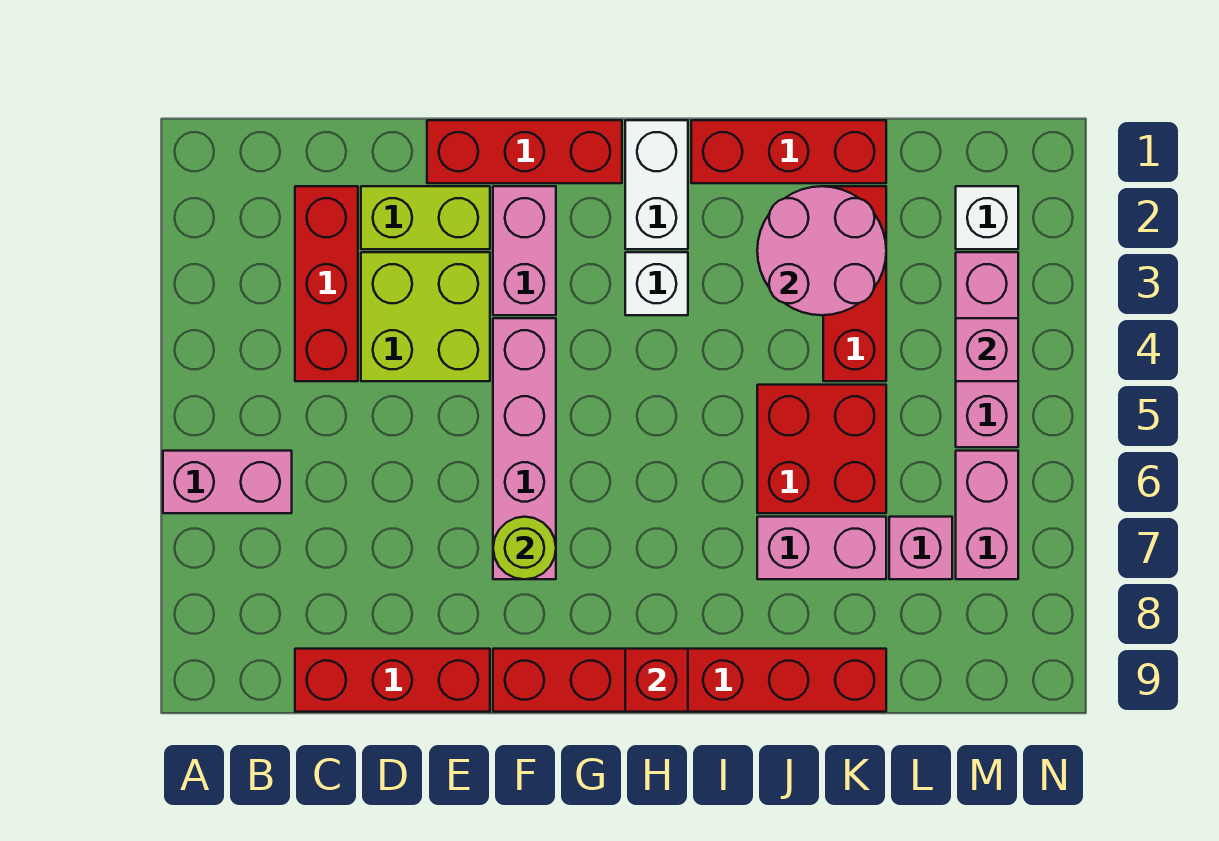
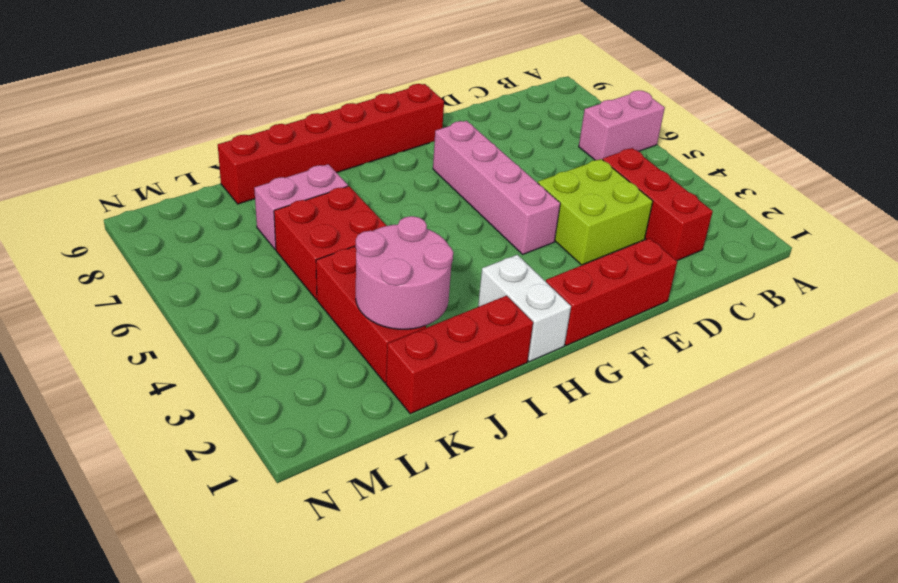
none -> red 1x3 brick [295,649,490,712]
none -> lime 1x2 brick [361,186,490,249]
none -> pink 1x2 brick [493,186,556,315]

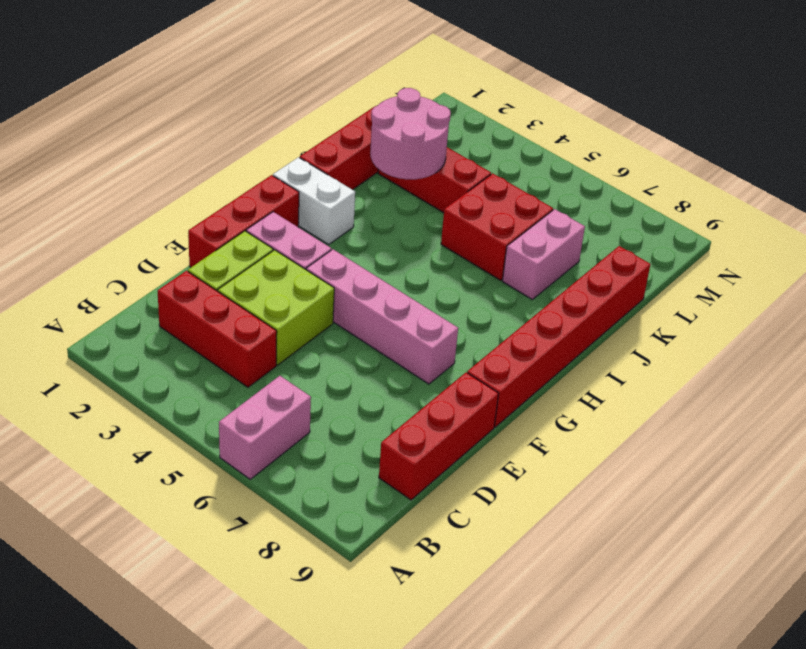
none -> white 1x1 brick [625,252,688,315]
none -> pink 1x1 brick [889,517,952,579]
none -> white 1x1 brick [956,186,1018,249]

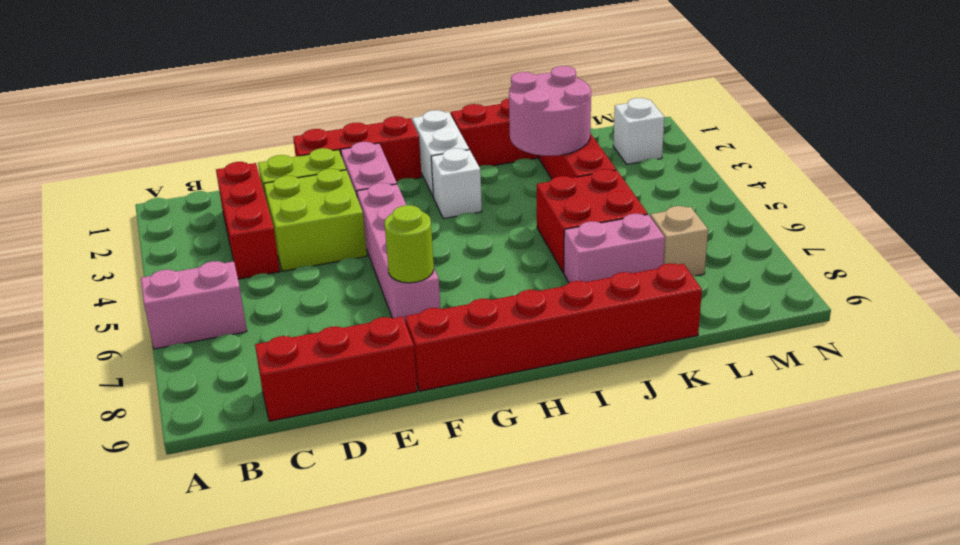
tan 1x1 brick [650,206,708,276] -> pink 1x1 brick [889,517,952,579]
none -> pink 1x3 brick [956,252,1018,447]
none -> pink 1x2 brick [956,451,1018,579]
none -> red 1x1 brick [625,649,688,712]

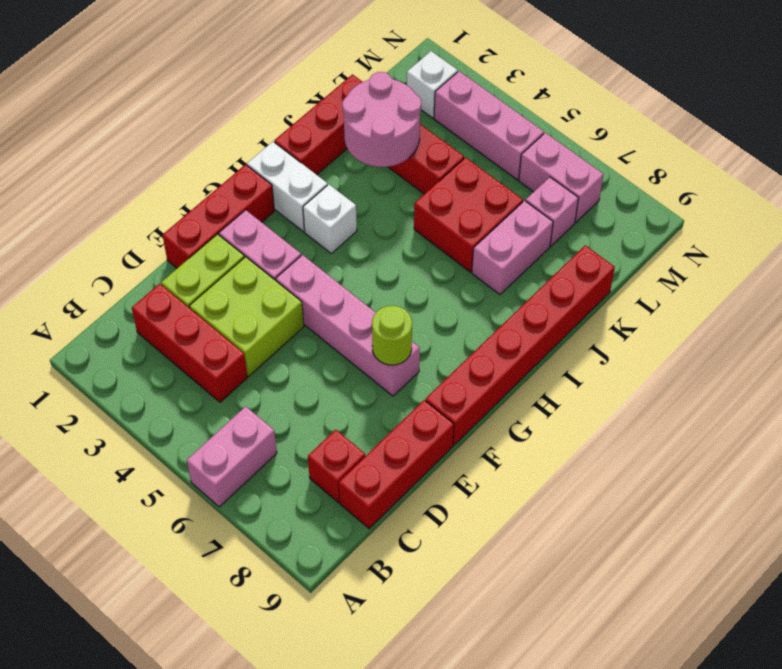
red 1x1 brick [308,430,365,503] -> red 1x1 brick moved to [625,649,688,712]
none -> pink 1x1 brick [956,318,1018,381]

